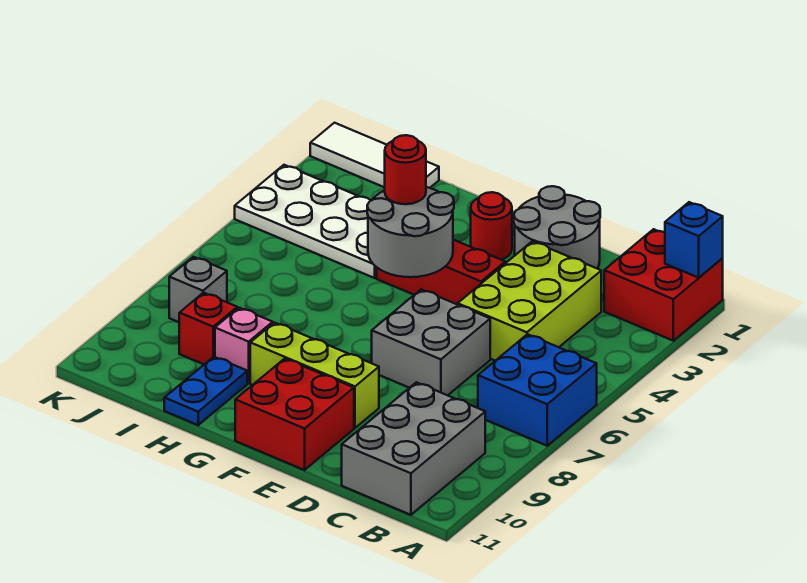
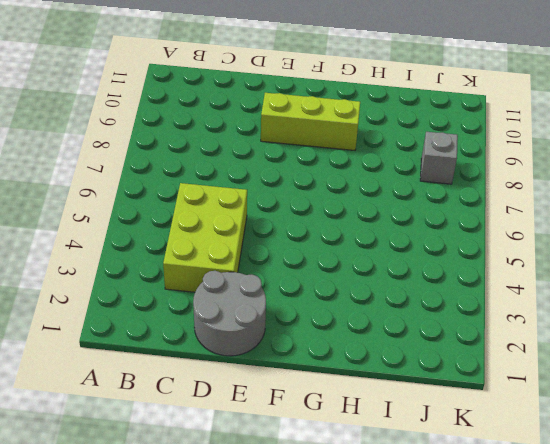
none -> red 2x2 brick [604,229,723,341]
none -> blue 2x2 brick [478,334,597,446]
none -> grey 2x3 brick [342,382,485,515]

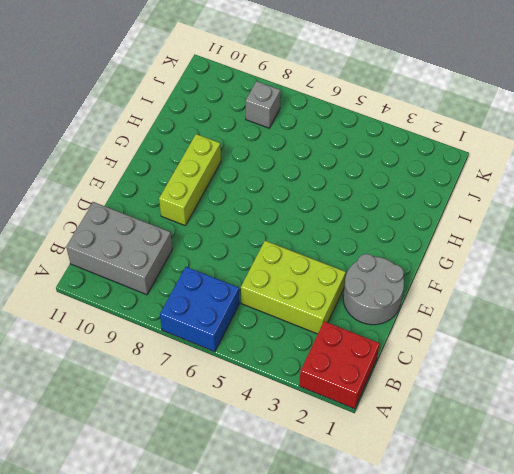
none -> grey 2x2 brick [372,290,490,395]
none -> red 1x3 brick [377,240,505,305]
none -> red 2x2 brick [235,359,354,470]

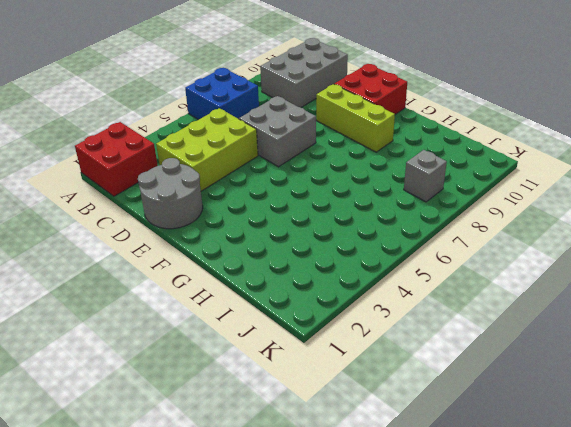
none -> red 1x3 brick [377,240,505,305]
none -> red 1x1 round brick [471,192,512,260]
none -> white 2x4 plate [235,165,377,278]

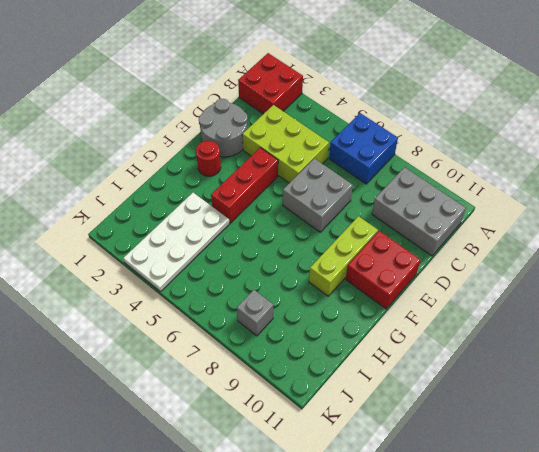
none -> pink 1x1 brick [215,308,273,383]
none -> blue 1x2 plate [164,357,247,425]
none -> white 1x3 tile [310,123,439,188]

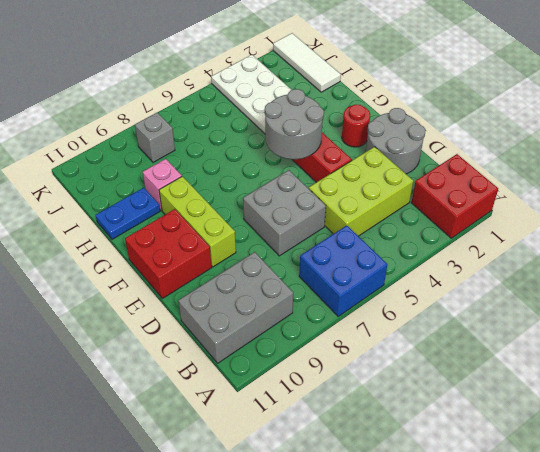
none -> red 1x1 brick [179,293,237,364]
none -> blue 1x1 brick [665,202,723,278]
none -> red 1x1 round brick [385,135,426,204]

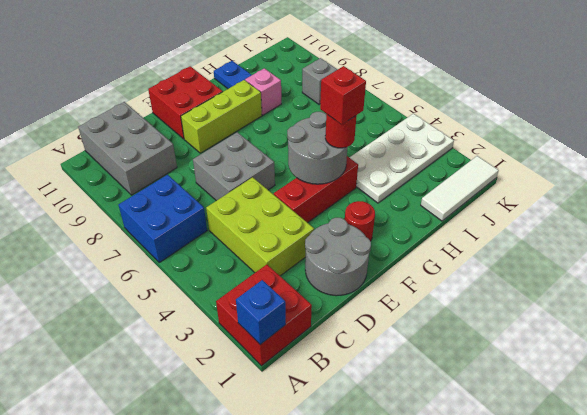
red 1x1 brick [320,66,366,124] -> red 1x1 brick moved to [179,293,237,364]

